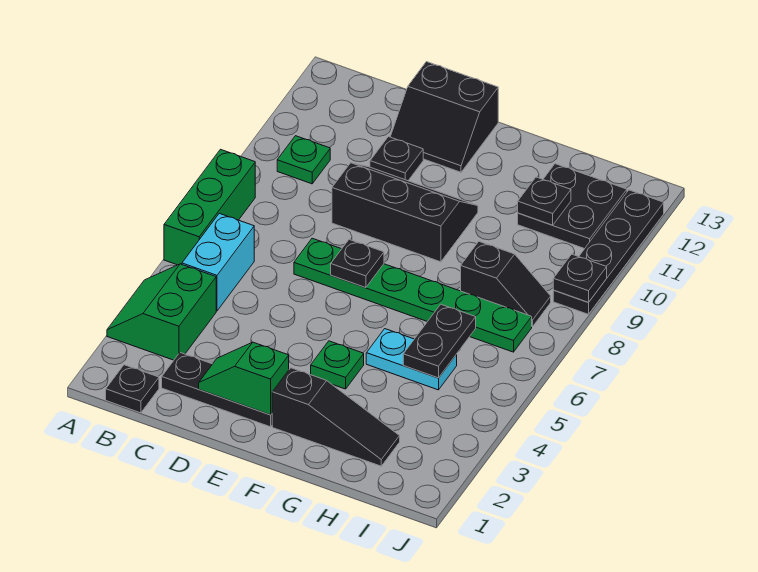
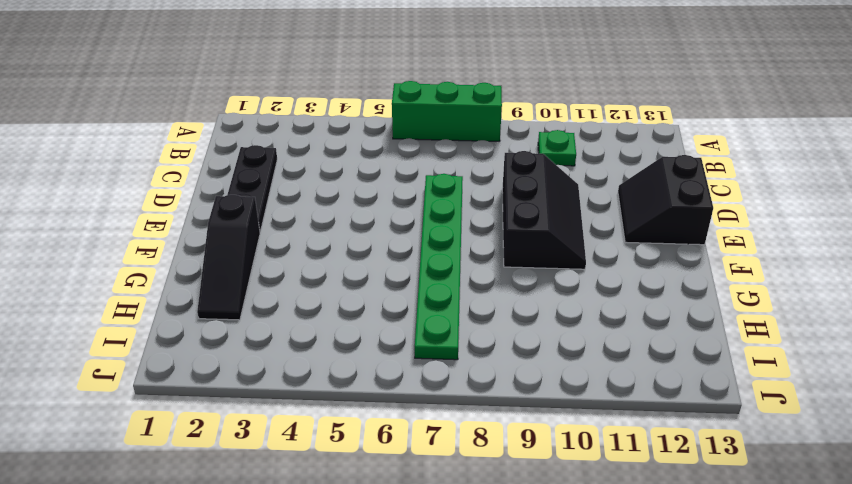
none -> green 2x2 slope [107,264,216,360]
none -> black 1x1 plate [106,365,159,413]
none -> cyan 1x2 brick [182,213,254,311]

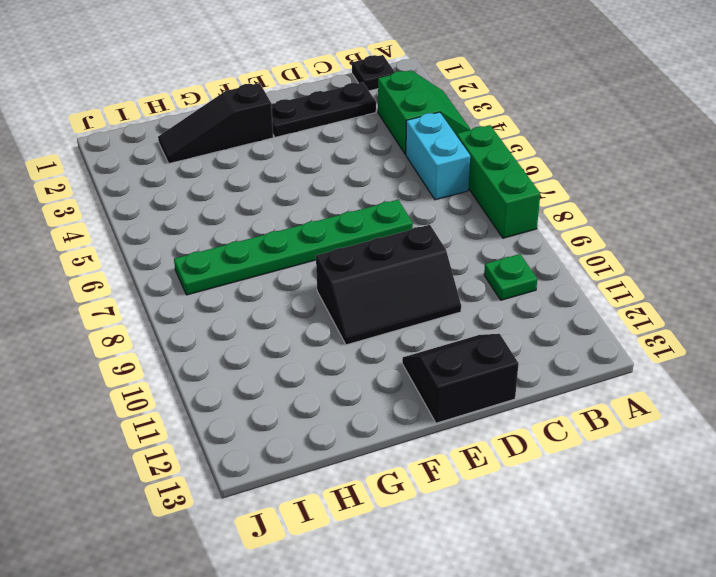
none -> black 1x1 plate [370,137,423,181]
none -> green 1x1 plate [311,341,364,389]
none -> cyan 1x2 plate [366,329,457,390]

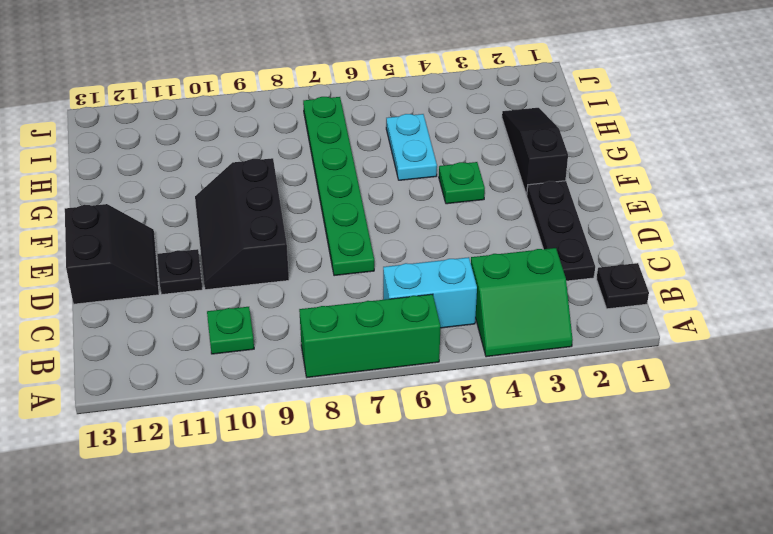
none -> black 1x2 slope [461,242,551,327]
none -> black 2x2 plate [518,164,627,249]
none -> black 1x4 plate [553,190,664,314]

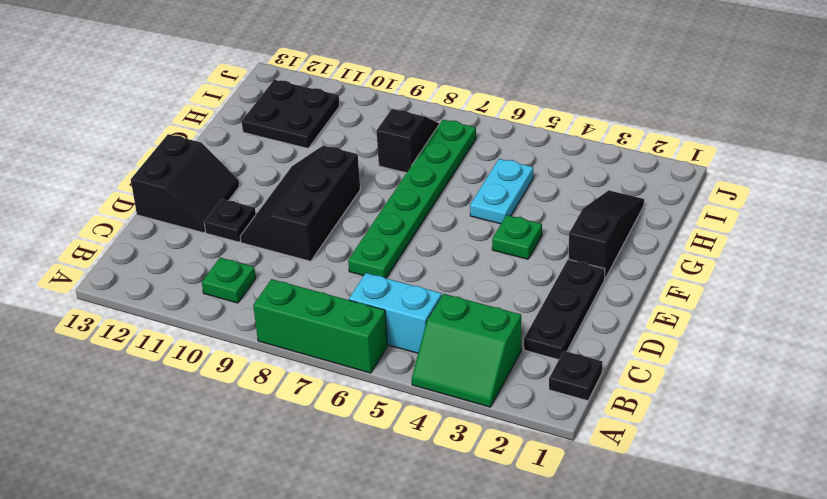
none -> black 1x4 plate [553,190,664,314]
none -> green 1x2 slope [199,342,289,415]
none -> black 1x1 plate [331,240,384,288]

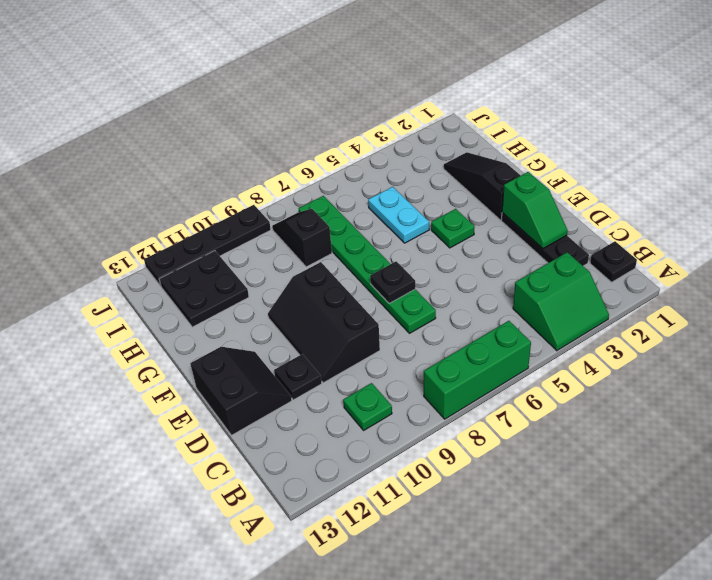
none -> cyan 1x2 brick [182,213,254,311]
none -> black 1x2 plate [403,304,476,378]
none -> black 1x1 plate [518,177,571,225]

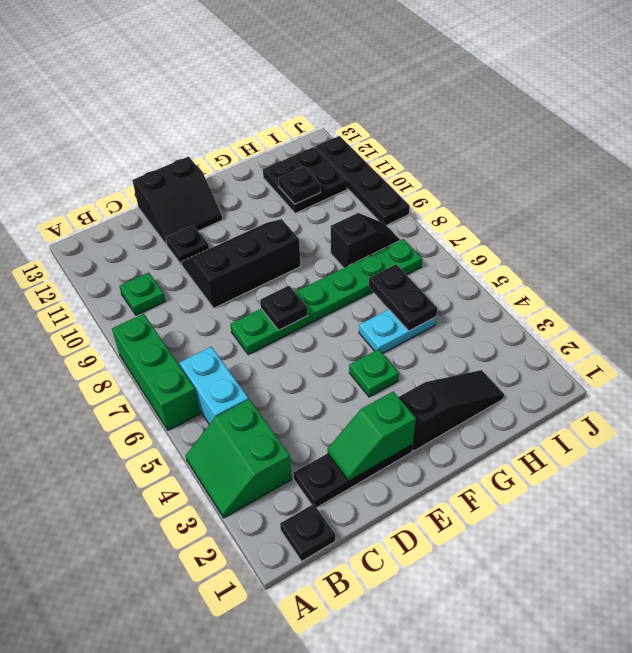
none -> black 1x1 plate [553,254,607,302]

